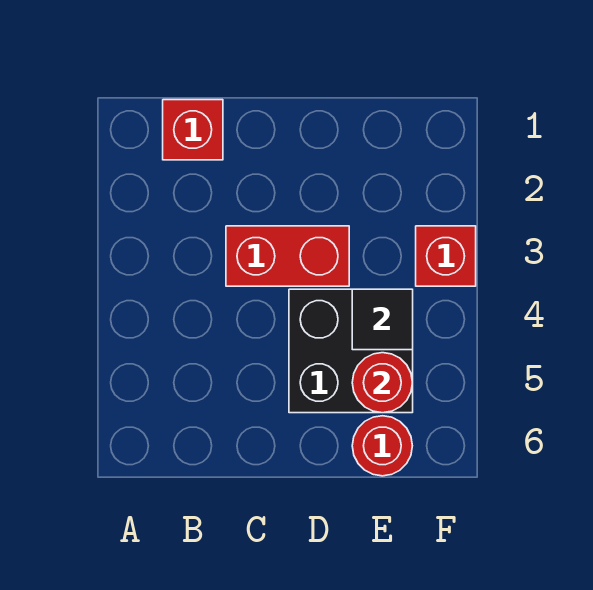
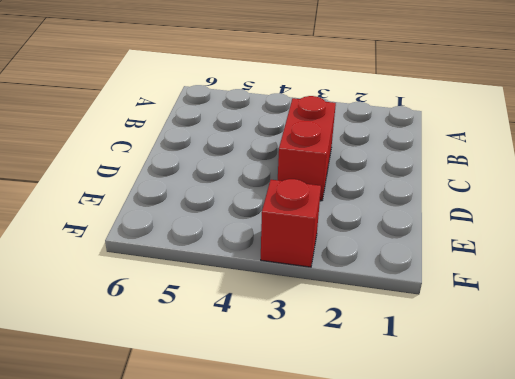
none -> red 1x1 brick [163,100,223,160]
none -> black 2x2 brick [289,289,413,413]

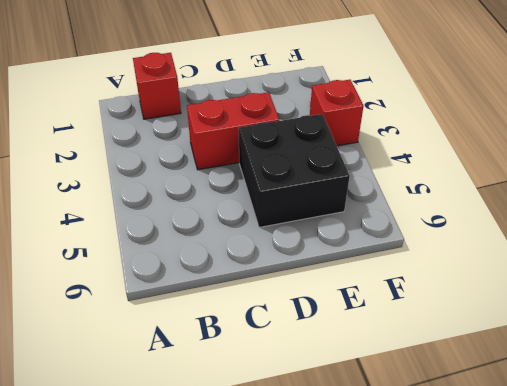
none -> red 1x1 round brick [352,416,412,476]
none -> black 1x1 tile [352,289,413,350]

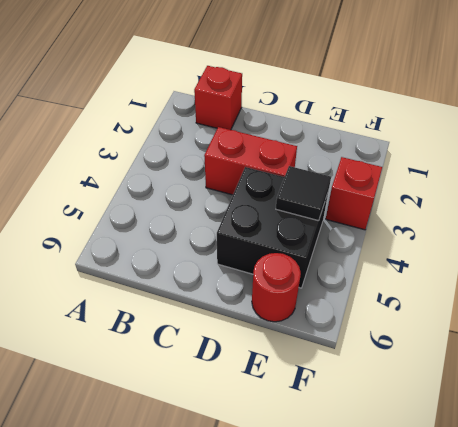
none -> red 1x1 round brick [352,353,412,413]

